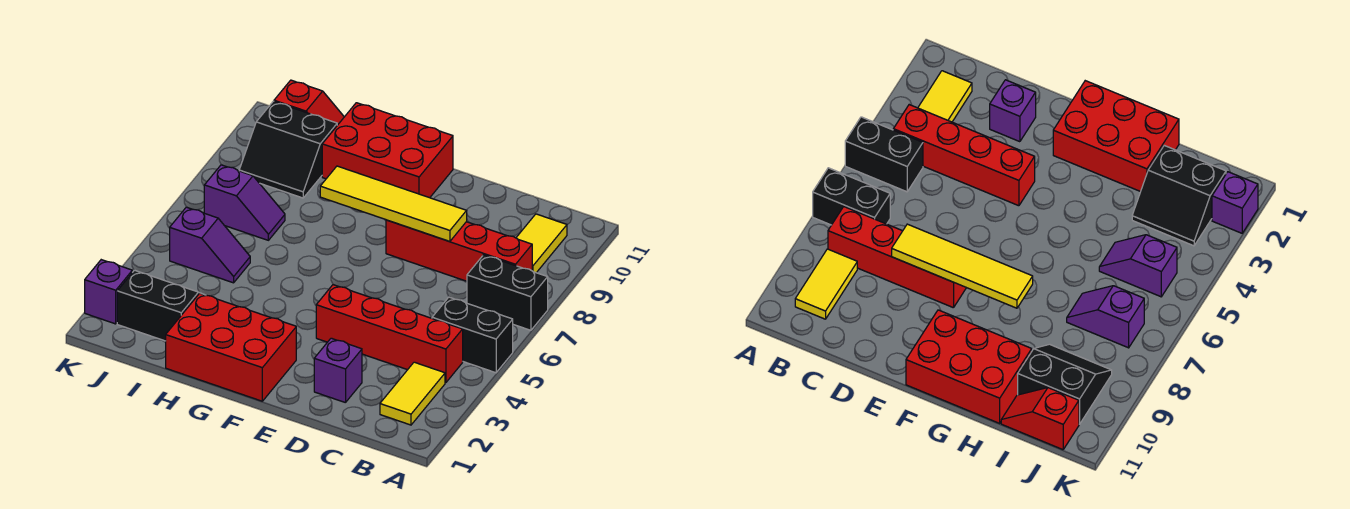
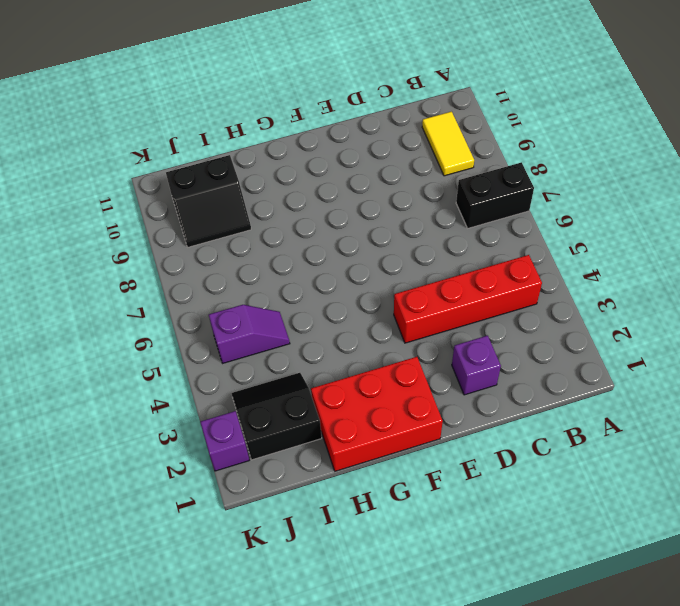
none -> black 1x2 brick [432,297,513,373]
none -> yellow 1x2 tile [380,362,445,425]
none -> red 1x4 brick [386,220,532,281]

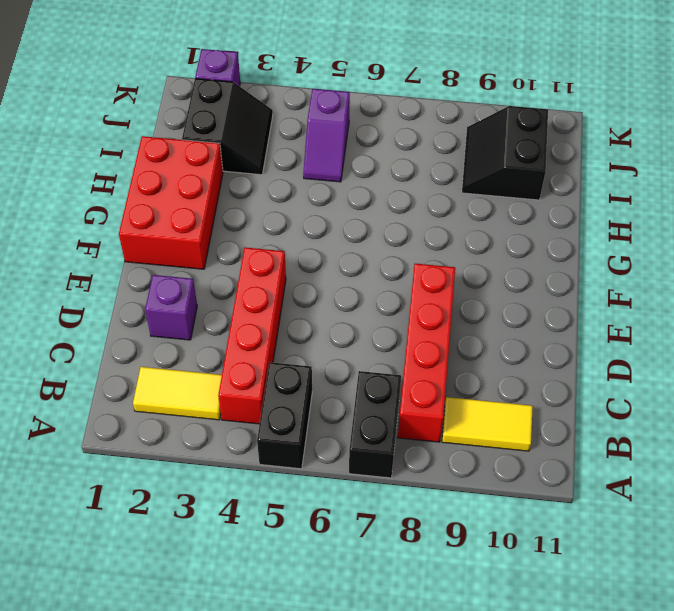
none -> red 2x3 brick [322,103,453,198]
none -> purple 1x2 slope [204,165,285,240]
none -> red 1x2 slope [274,80,344,125]

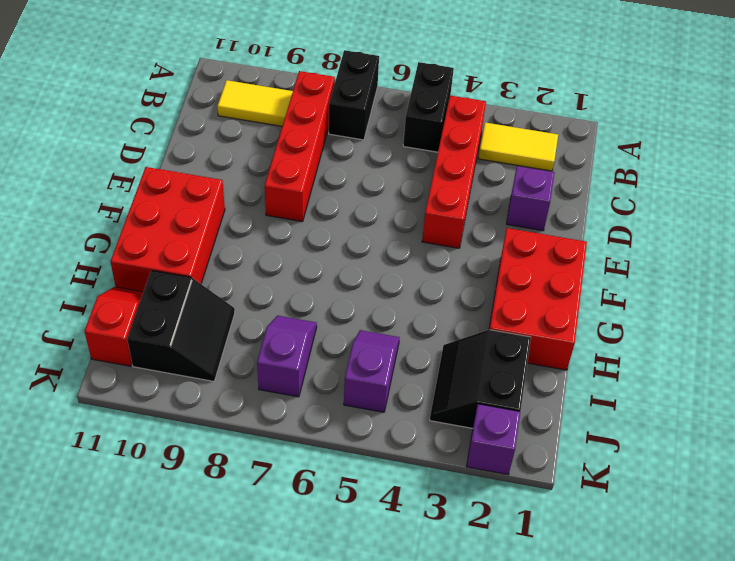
none -> yellow 1x4 tile [320,166,467,242]

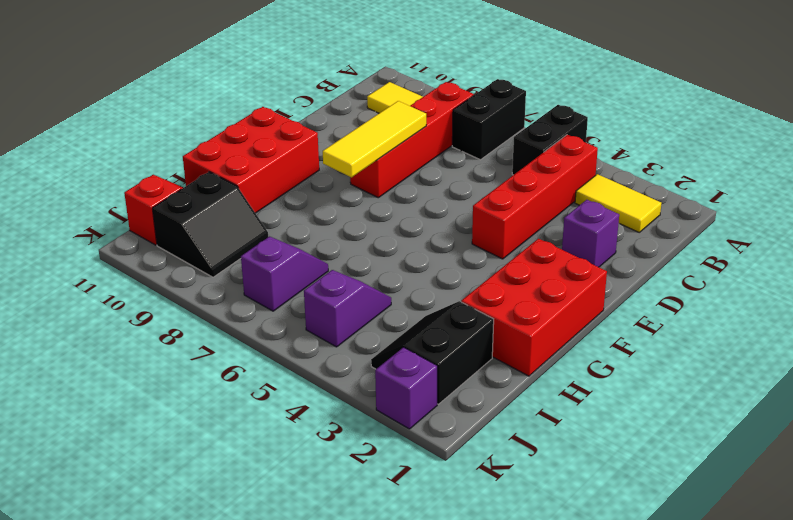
yellow 1x3 tile [323,101,426,177] -> yellow 1x4 tile [320,166,467,242]

